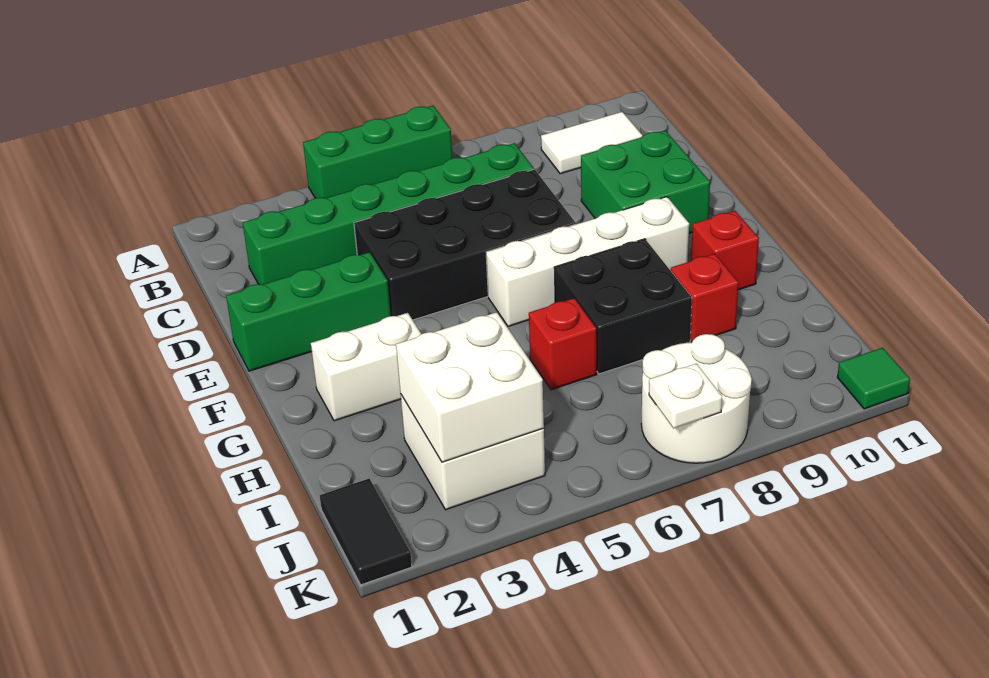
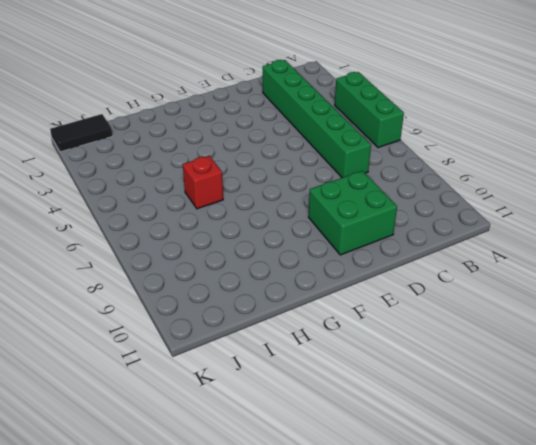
none -> white 1x2 tile [541,112,642,174]
none -> black 2x4 brick [354,169,576,320]
none -> green 1x3 brick [226,252,391,371]

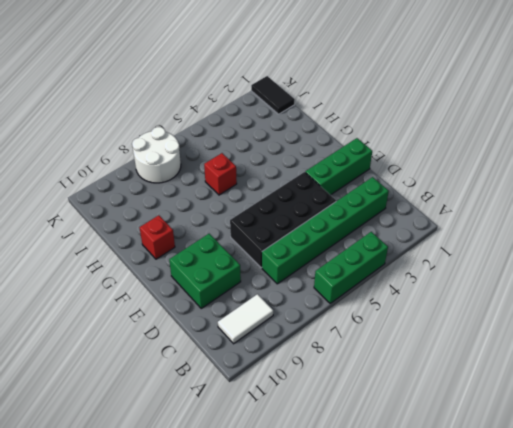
none -> white 1x4 brick [486,197,689,326]
none -> white 1x2 brick [311,313,421,421]
none -> black 2x2 brick [554,239,692,374]

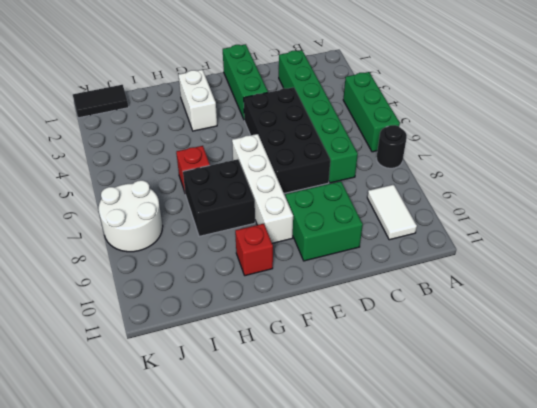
black 1x1 round brick [376,125,407,168] -> none
none -> red 1x1 brick [671,254,739,342]
none -> white 2x2 brick [401,395,545,510]
none -> green 1x1 tile [837,348,910,409]

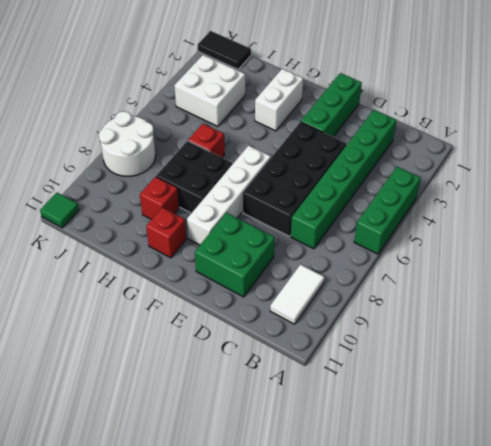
none -> white 2x2 brick [396,312,544,462]
none -> white 1x1 plate [649,364,722,428]

